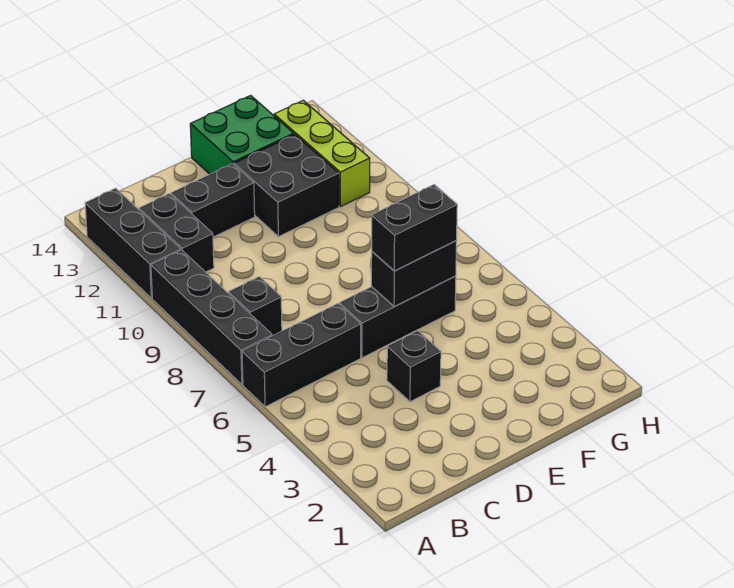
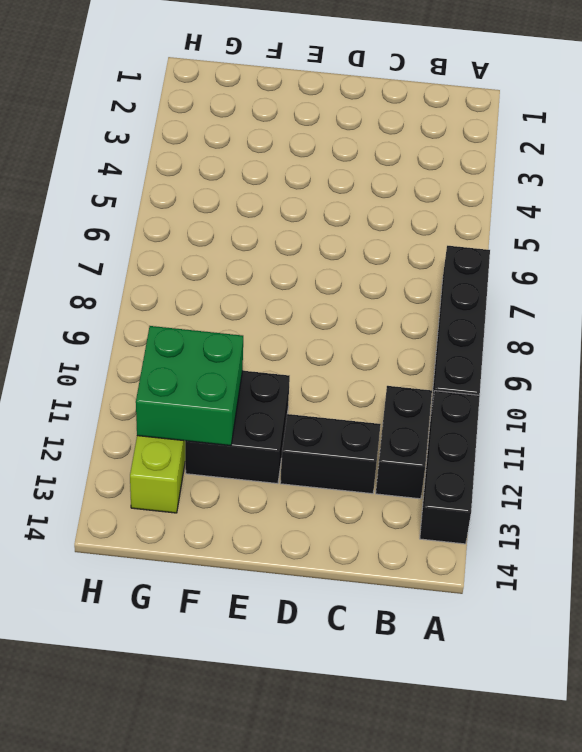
green 2x2 brick [136,326,243,446] -> green 2x2 brick moved to [190,95,294,174]
none -> black 1x3 brick [242,304,361,407]
none -> black 1x1 brick [229,277,282,336]
none -> black 1x1 brick [387,331,441,402]

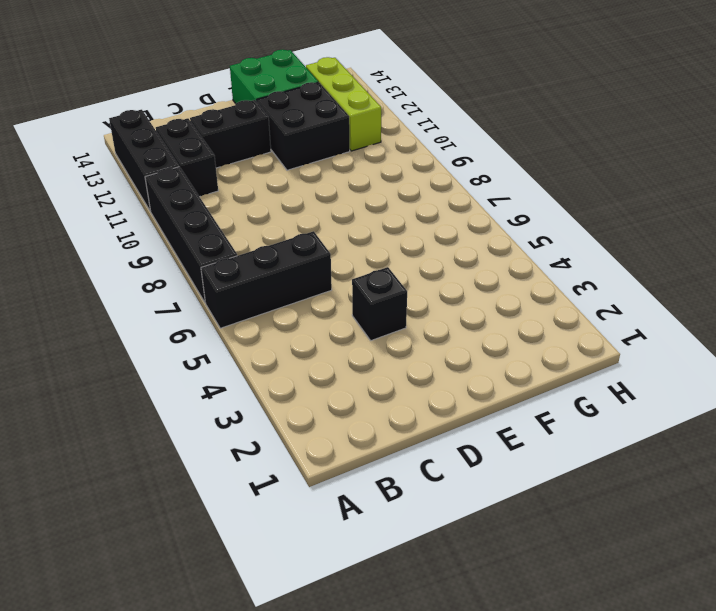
none -> black 1x1 brick [229,277,282,336]
none -> black 1x3 brick [340,276,456,358]
none -> black 1x2 brick [371,241,457,307]

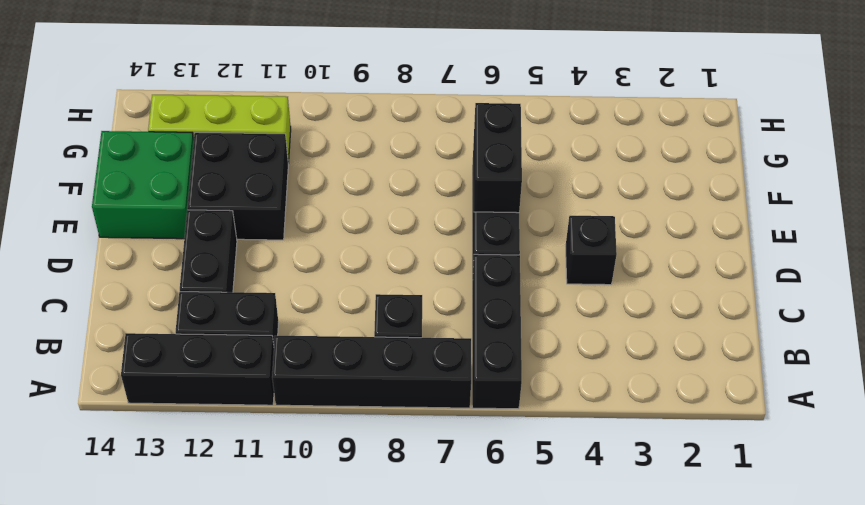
none -> black 1x2 brick [372,185,457,271]

